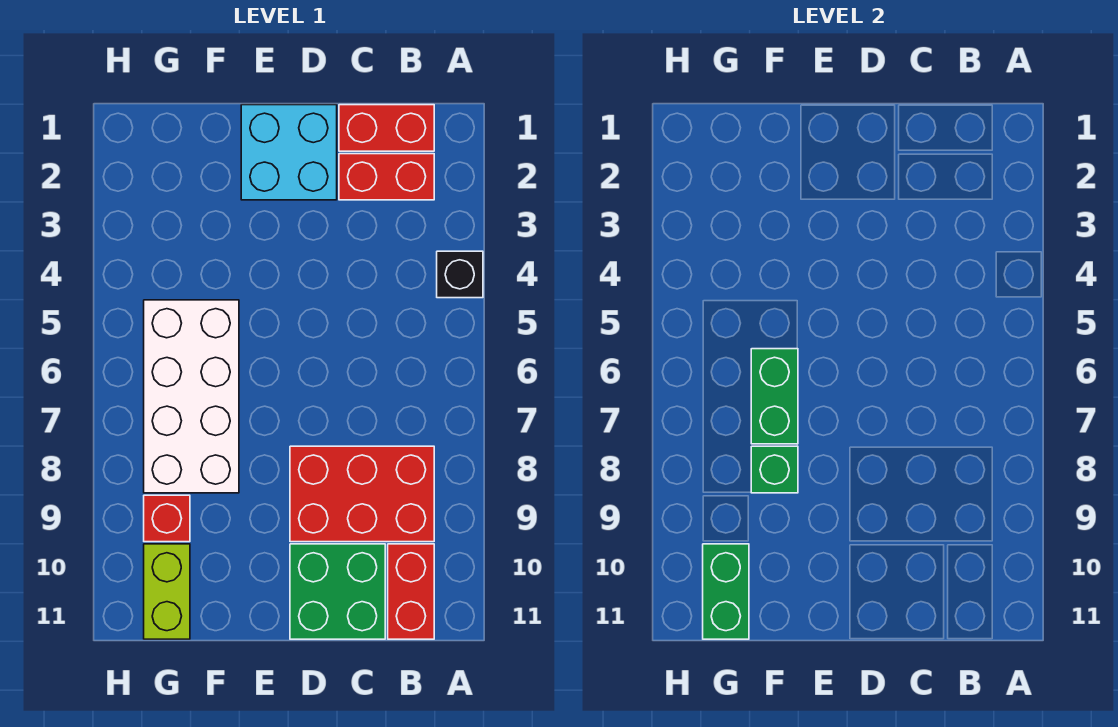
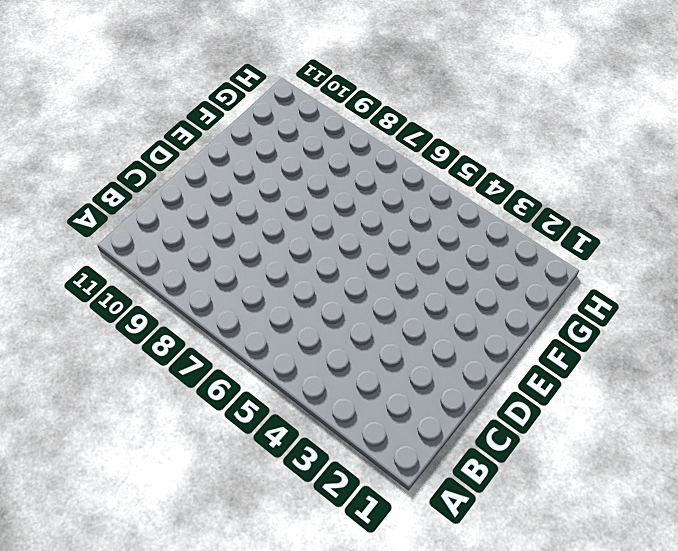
none -> black 1x1 brick [437,251,483,298]
none -> red 1x2 brick [339,105,434,151]
none -> red 1x2 brick [339,154,434,200]

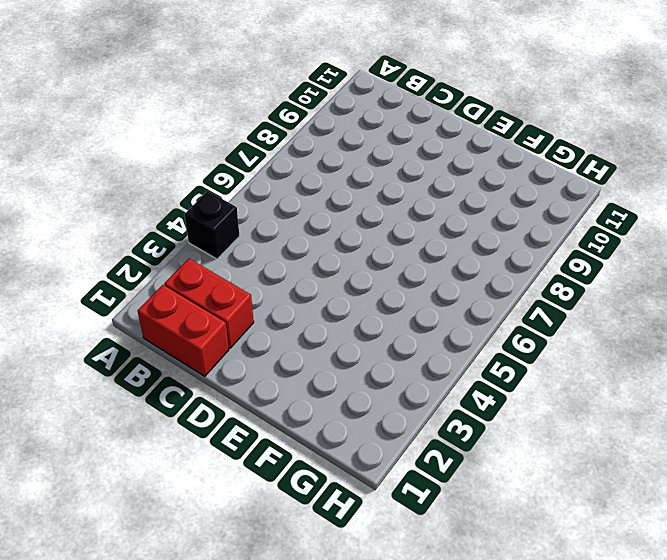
none -> red 2x3 brick [290,446,434,542]
none -> red 1x2 brick [388,544,434,639]
none -> green 2x2 brick [290,544,385,639]

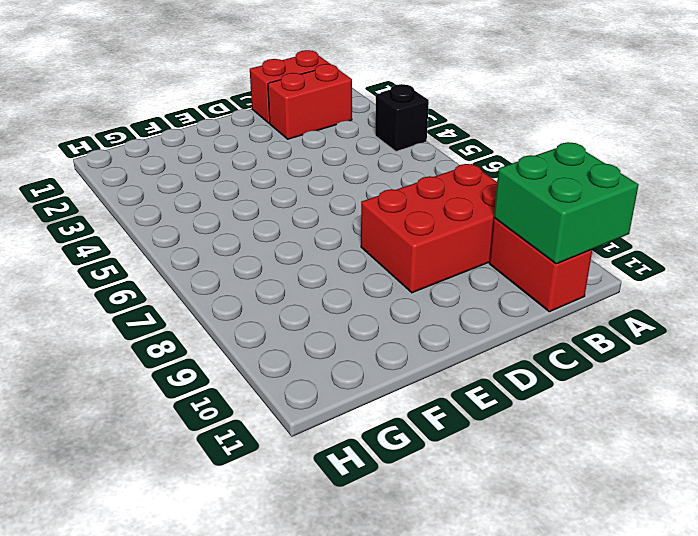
green 2x2 brick [494,142,639,264] -> green 2x2 brick moved to [290,544,385,639]
none -> cyan 2x2 brick [241,105,337,200]
none -> white 2x4 brick [144,300,239,493]
none -> red 1x1 brick [144,495,190,542]

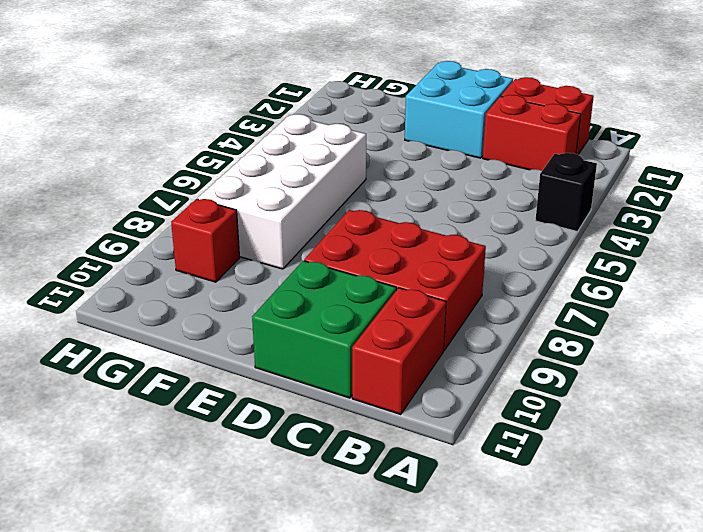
none -> lime 1x2 brick [144,544,190,639]
none -> green 1x2 brick [751,349,798,444]
none -> green 1x1 brick [751,446,798,493]

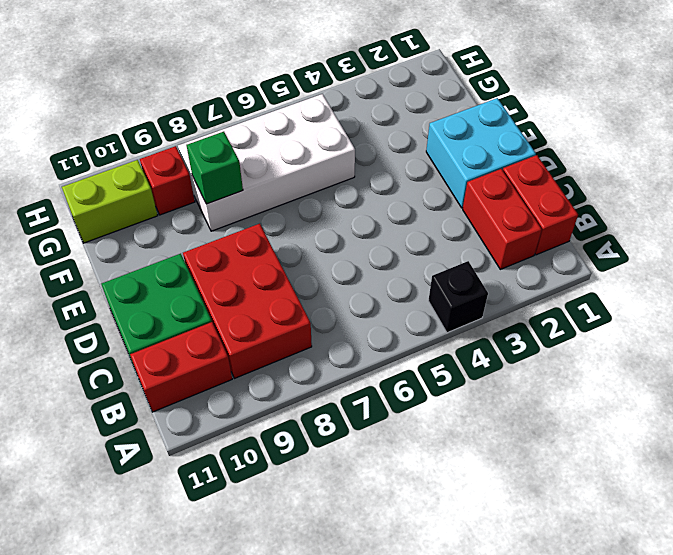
none -> green 1x2 brick [751,349,798,444]
none -> green 1x2 brick [703,544,749,639]

